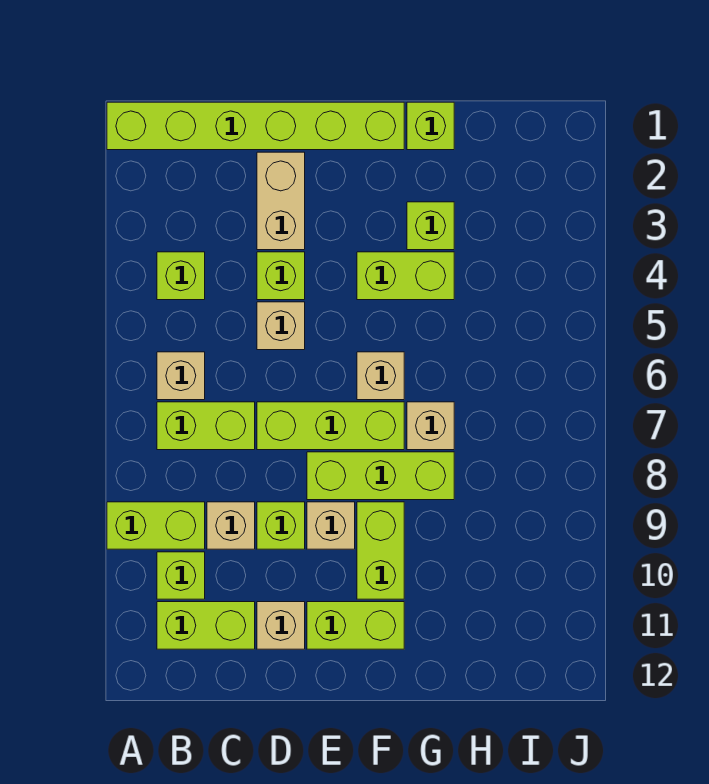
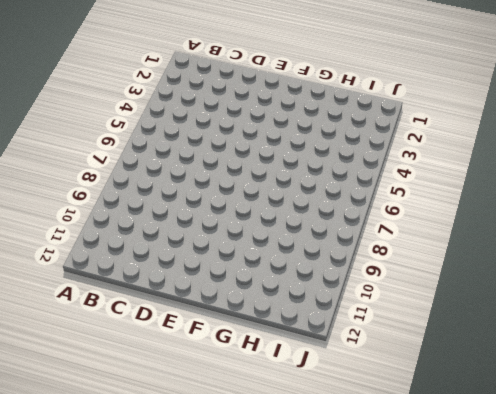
none -> lime 1x6 brick [107,102,404,150]
none -> lime 1x2 brick [107,502,205,549]
none -> lime 1x1 brick [157,252,205,300]

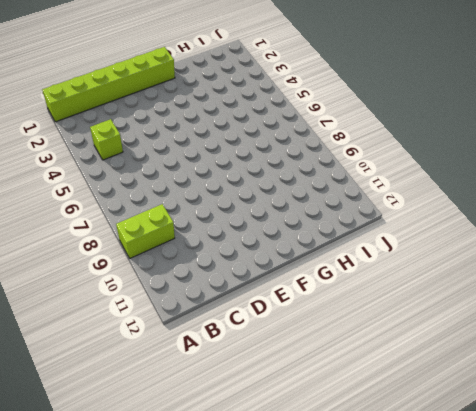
none -> tan 1x1 brick [157,352,205,400]
none -> lime 1x2 brick [157,402,255,450]
none -> lime 1x1 brick [157,552,205,599]

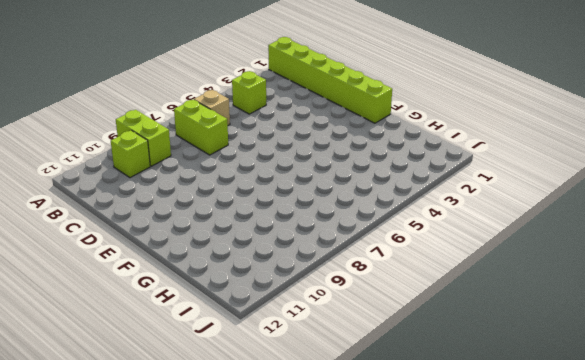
none -> lime 1x2 brick [157,602,255,649]
none -> tan 1x1 brick [207,502,255,549]
none -> tan 1x2 brick [257,152,305,250]

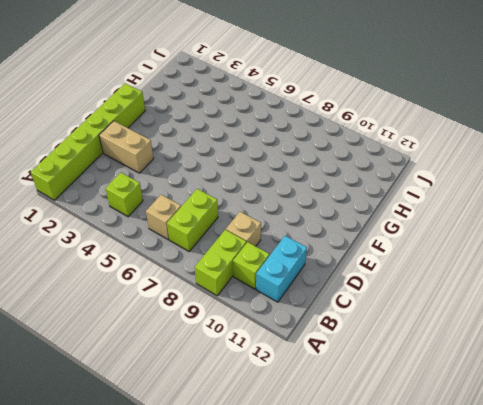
cyan 1x2 brick [256,236,307,302] -> lime 1x2 brick [157,602,255,649]
none -> lime 1x1 brick [257,252,305,300]
none -> tan 1x1 brick [257,302,305,350]
none -> lime 1x3 brick [257,402,404,450]

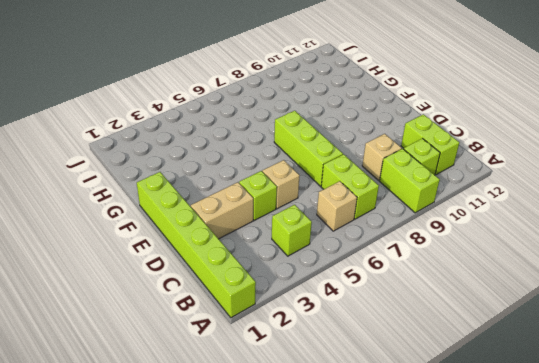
none -> lime 1x1 brick [257,502,305,549]
none -> tan 1x1 brick [257,602,305,649]
none -> lime 1x3 brick [307,452,454,500]

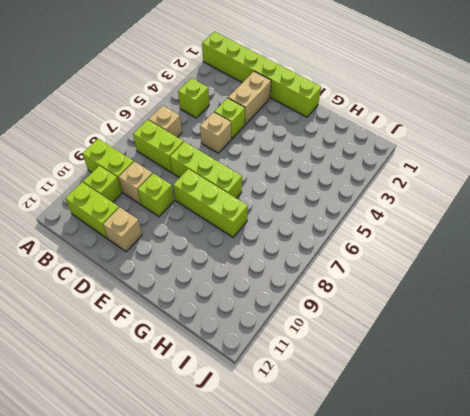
none -> tan 1x1 brick [307,502,355,549]
none -> lime 1x2 brick [307,602,404,649]
none -> lime 1x2 brick [357,252,454,300]

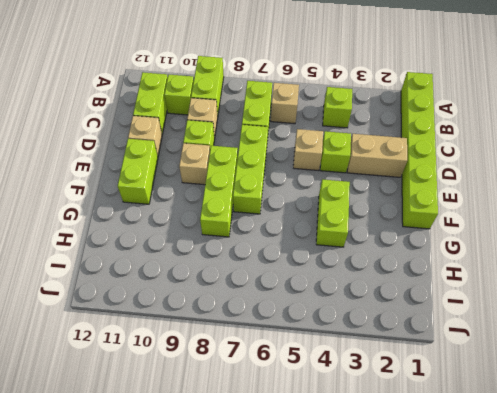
none -> tan 1x1 brick [357,352,404,400]
none -> lime 1x2 brick [357,502,404,599]
none -> lime 1x1 brick [407,102,454,150]

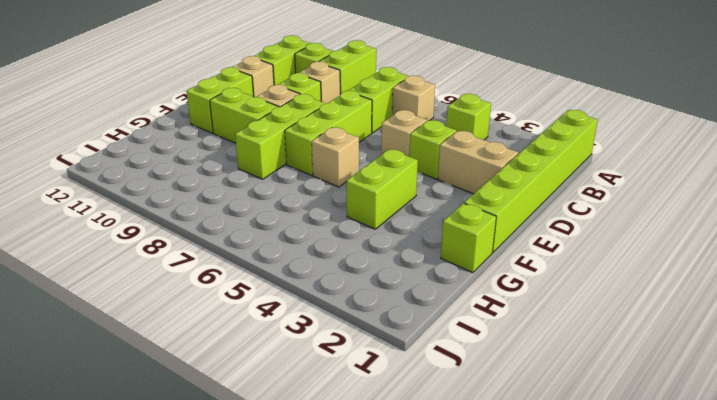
none -> lime 1x1 brick [407,202,454,250]
none -> tan 1x1 brick [407,402,454,450]

